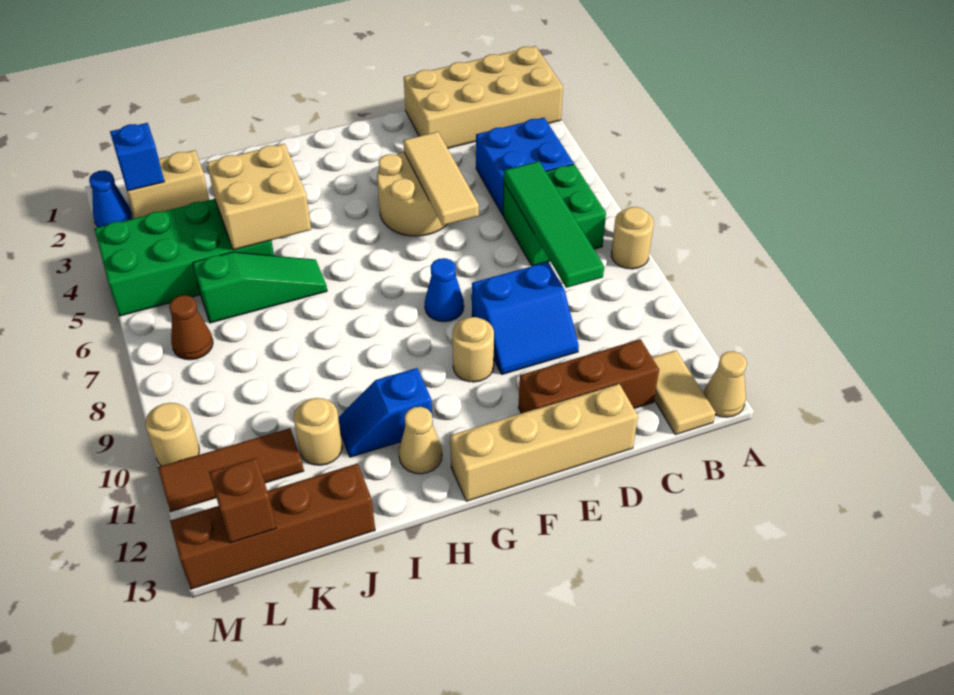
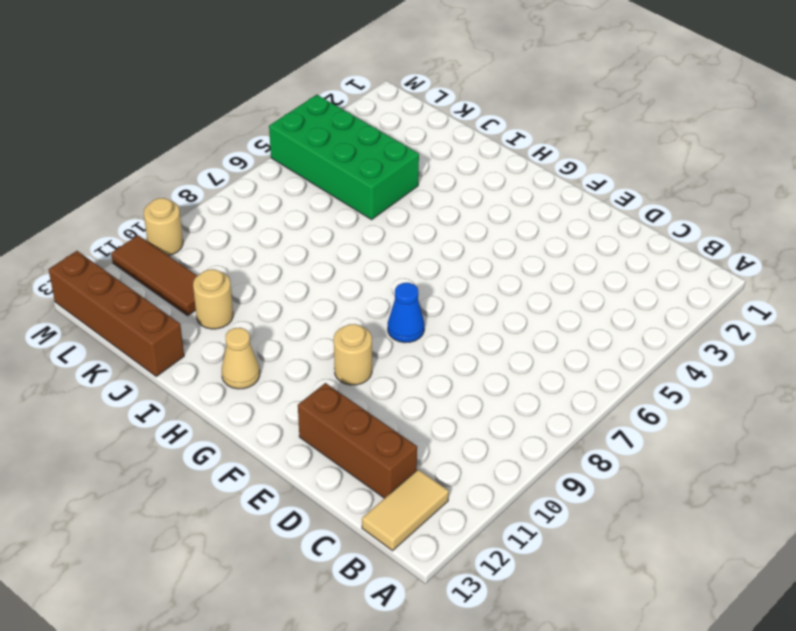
none -> tan 2x4 brick [404,46,563,148]
none -> tan 1x1 round brick [611,207,654,269]
none -> tan 1x1 cone [704,351,747,417]

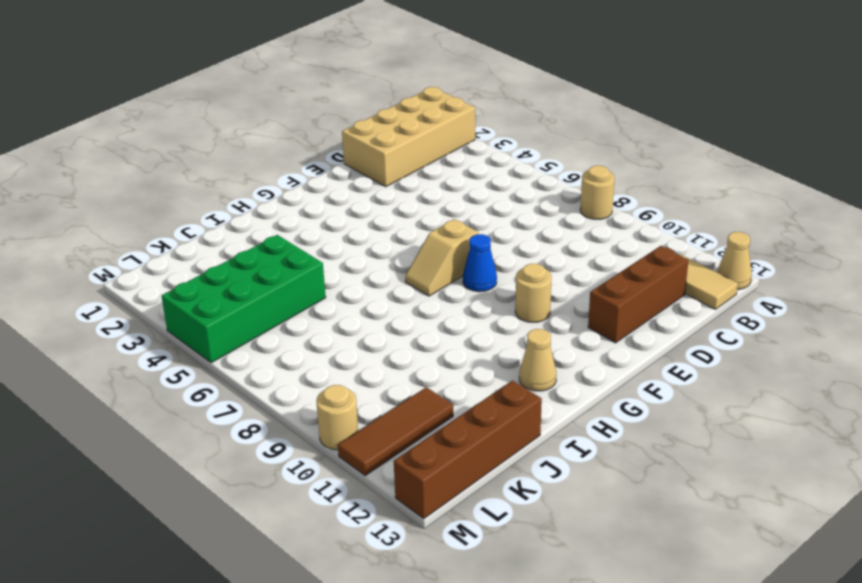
tan 1x2 slope [405,219,478,296] -> none
none -> blue 2x2 brick [476,118,574,215]
none -> green 2x2 brick [503,164,606,266]
none -> blue 2x2 slope [472,262,579,374]

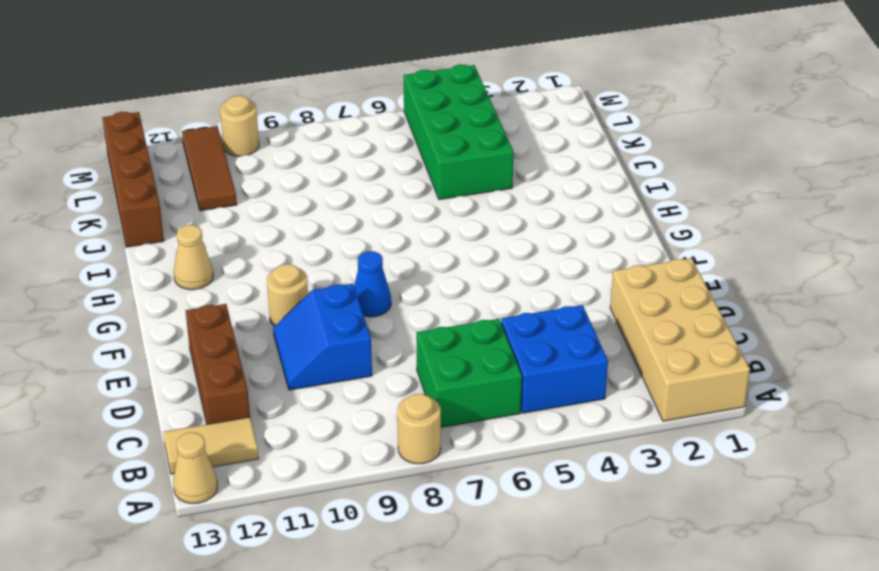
none -> tan 1x4 brick [450,384,638,501]
none -> tan 2x2 round brick [377,152,446,236]
none -> blue 1x2 slope [338,368,433,457]

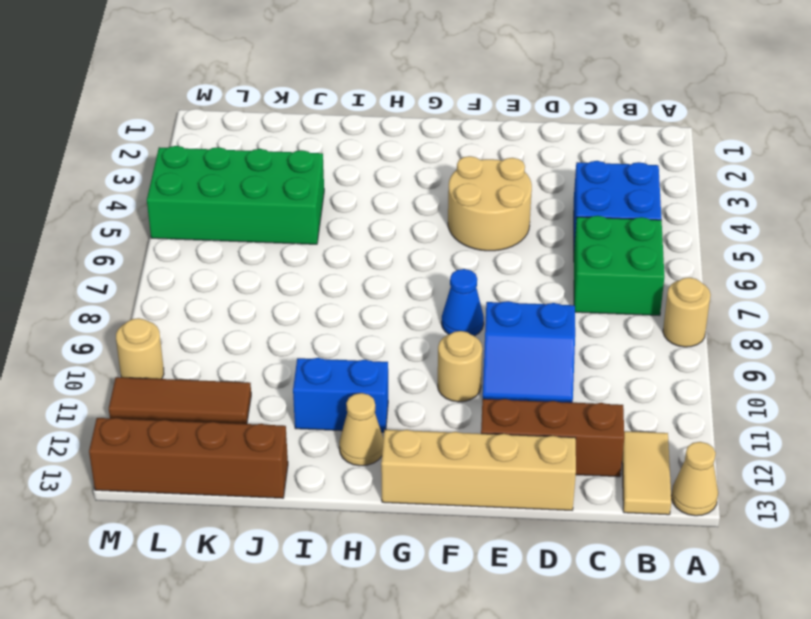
blue 1x2 brick [293,358,388,432] -> blue 1x2 slope [338,368,433,457]
none -> tan 2x4 brick [404,46,563,148]
none -> green 1x3 slope [193,252,327,323]
none -> tan 1x1 round brick [293,398,342,465]

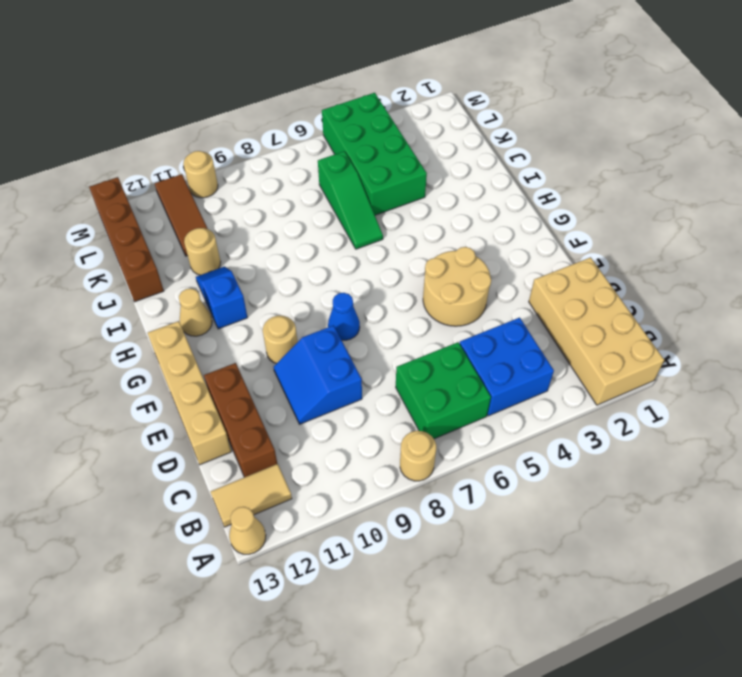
none -> tan 1x2 brick [127,150,209,218]
none -> brown 1x1 cone [169,295,213,360]
none -> blue 1x1 cone [89,170,132,227]

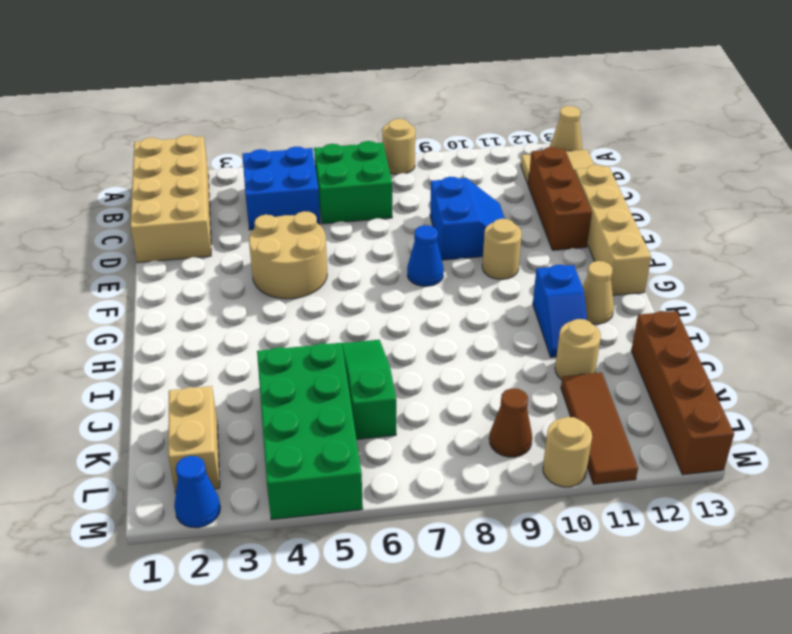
brown 1x1 cone [489,388,532,457] -> brown 1x1 cone moved to [169,295,213,360]
none -> green 1x4 tile [504,161,604,288]
none -> tan 1x3 tile [403,132,479,226]
none -> tan 2x2 brick [207,144,311,250]

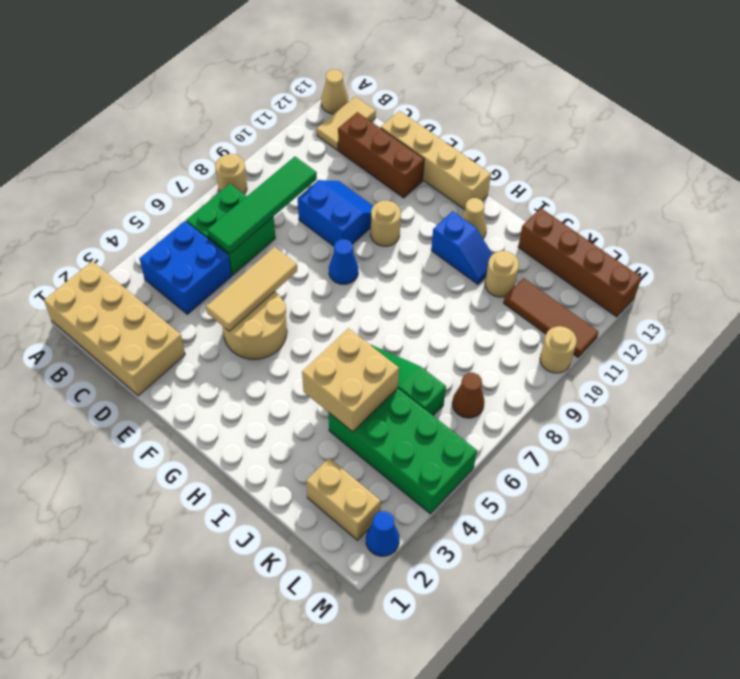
none -> blue 1x1 brick [110,123,164,191]
none -> brown 1x1 brick [209,458,276,543]

